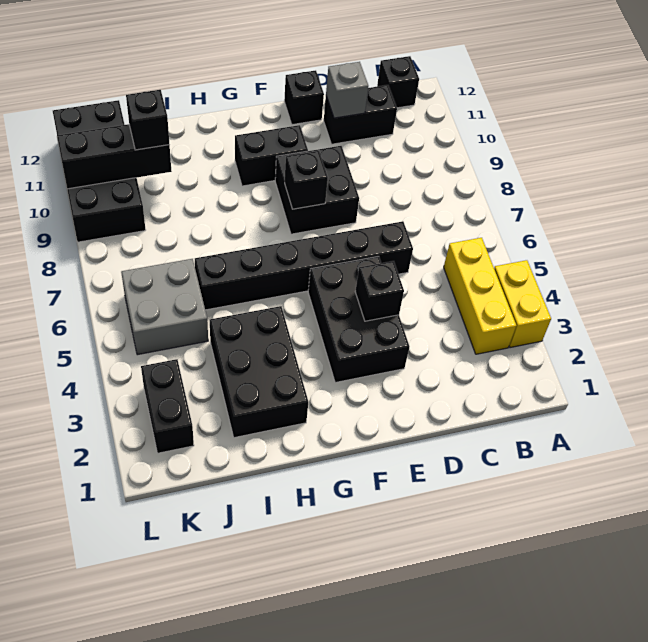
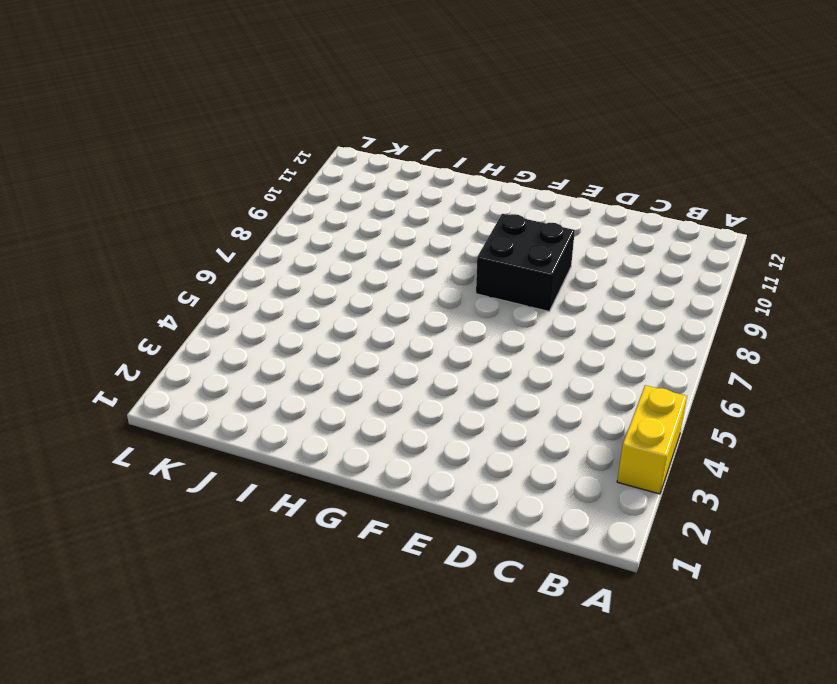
none -> yellow 1x3 brick [444,238,516,354]
none -> black 1x1 brick [377,56,419,108]
none -> black 1x2 brick [324,85,397,144]

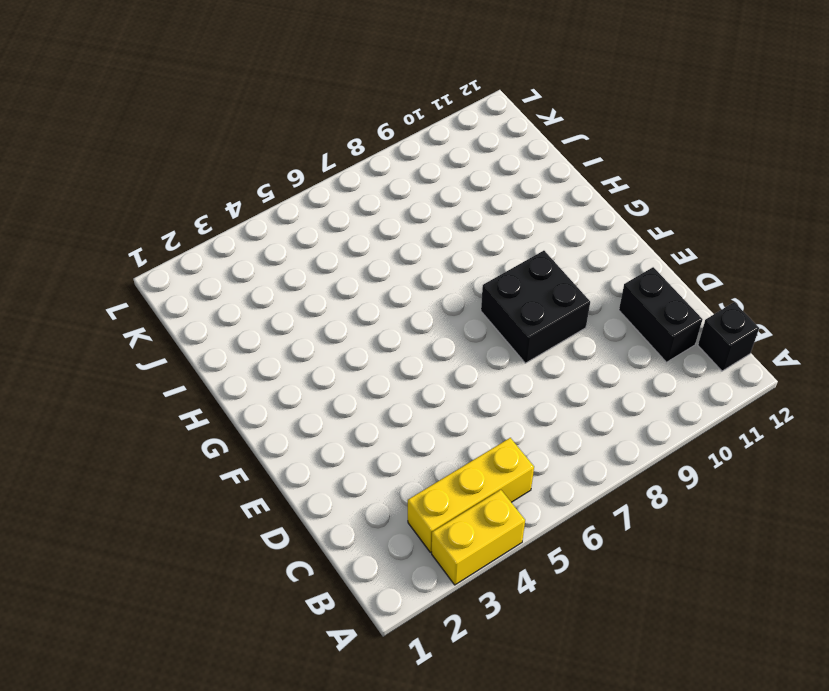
none -> black 1x6 brick [195,221,413,310]
none -> black 2x3 brick [308,256,409,383]
none -> black 1x1 brick [284,70,324,125]

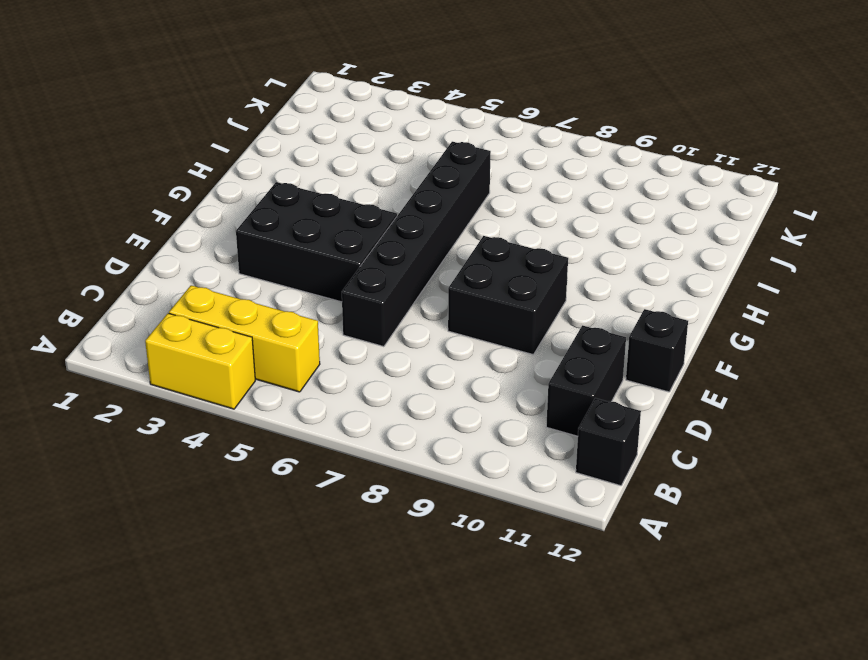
none -> black 1x2 brick [235,125,308,186]
none -> black 2x3 brick [210,306,308,438]
none -> grey 2x2 brick [121,259,208,355]

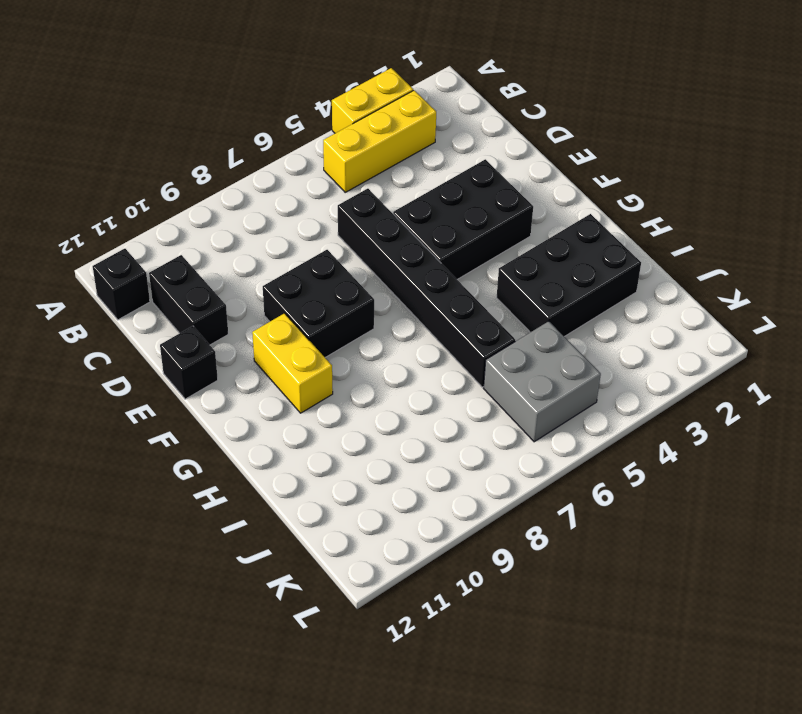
yellow 1x2 brick [252,313,333,413] -> black 1x2 brick [235,125,308,186]
none -> black 1x2 brick [141,359,194,453]
none -> black 2x4 brick [53,100,146,242]
none -> grey 1x1 brick [326,62,368,118]

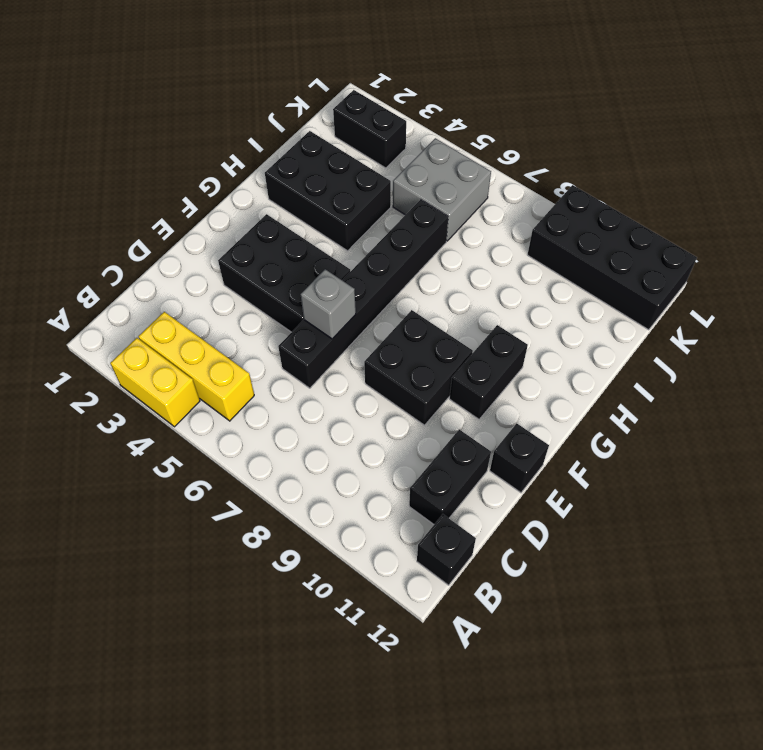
grey 1x1 brick [301,269,356,339] -> grey 1x1 brick moved to [326,62,368,118]
none -> black 1x1 brick [355,261,404,321]
none -> black 1x1 brick [285,151,328,209]
none -> black 1x3 brick [57,124,172,189]

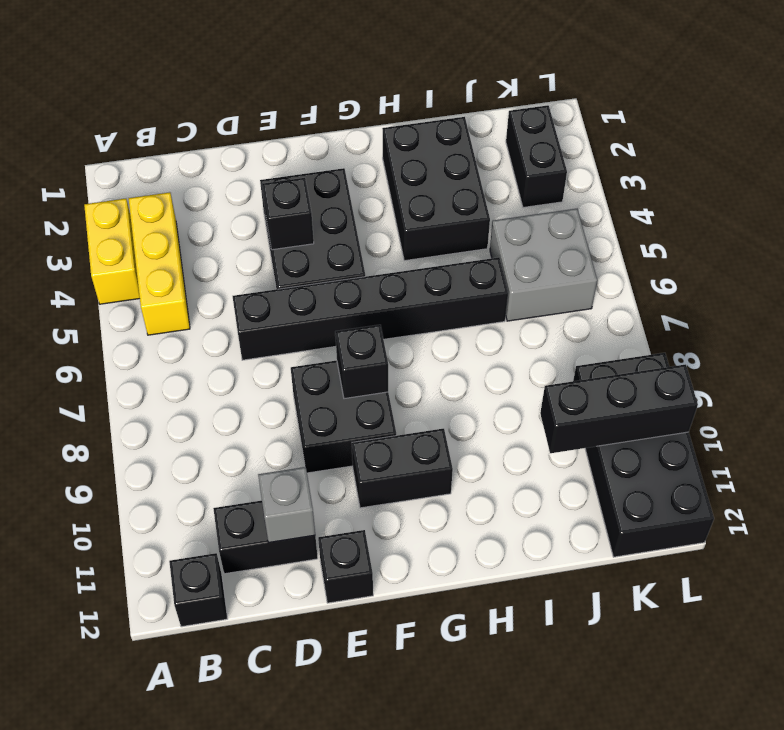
none -> black 1x1 brick [126,90,169,150]

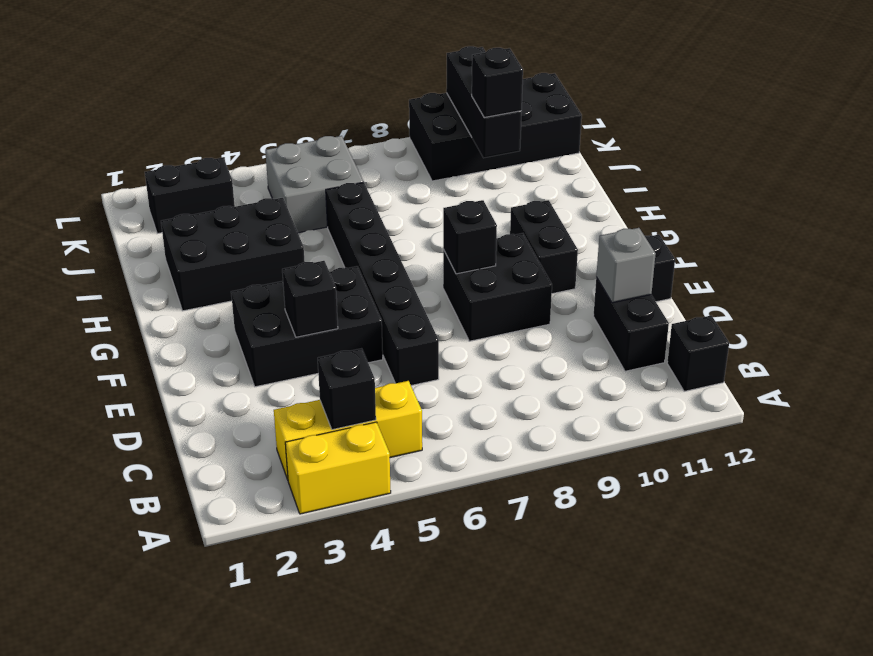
black 1x1 brick [318,348,376,430] -> none

